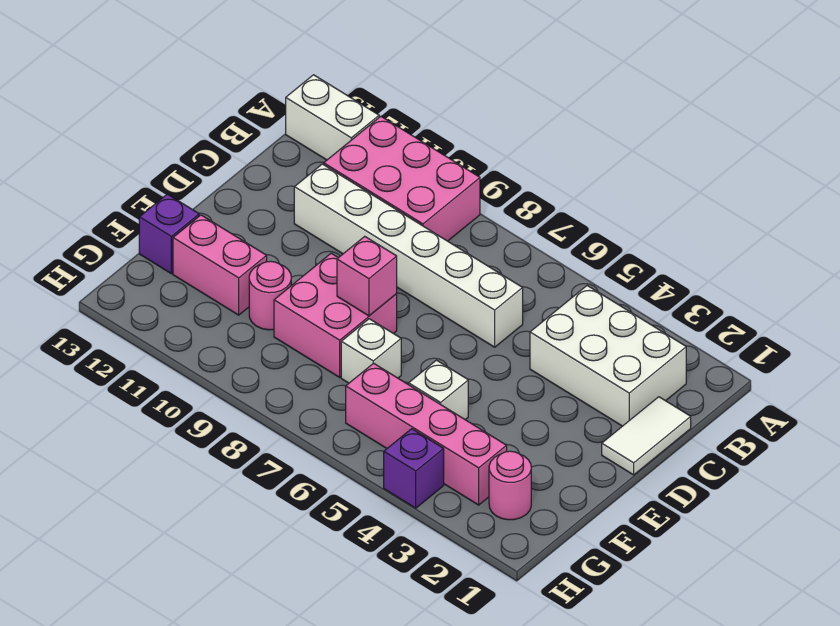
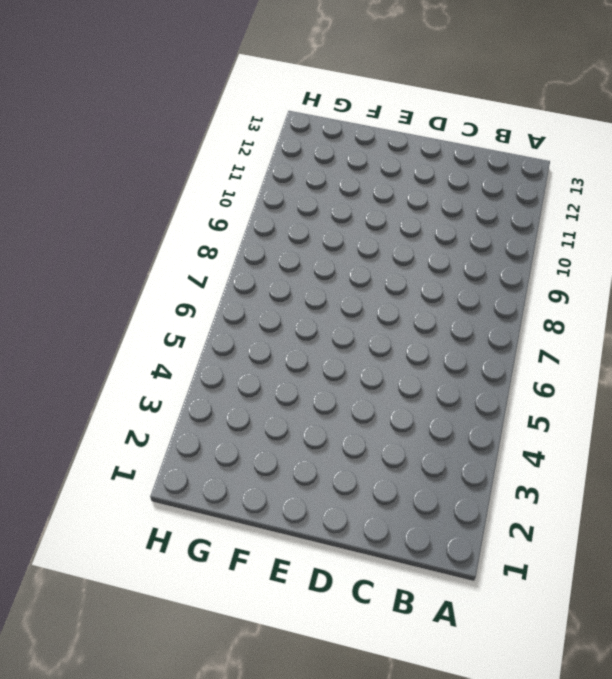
none -> pink 2x3 brick [324,116,480,241]
none -> white 1x2 brick [286,75,379,160]
none -> white 2x3 brick [530,286,686,426]

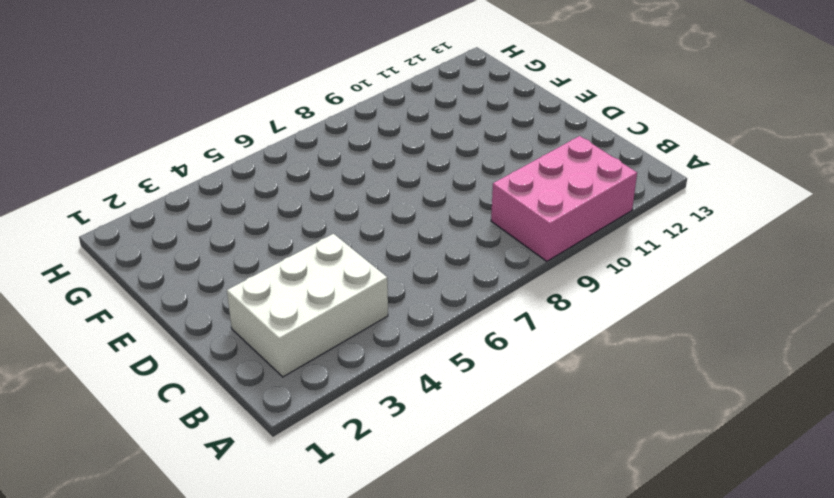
none -> white 1x2 brick [286,75,379,160]
none -> white 1x2 tile [602,397,691,475]
none -> white 1x6 brick [294,164,523,347]

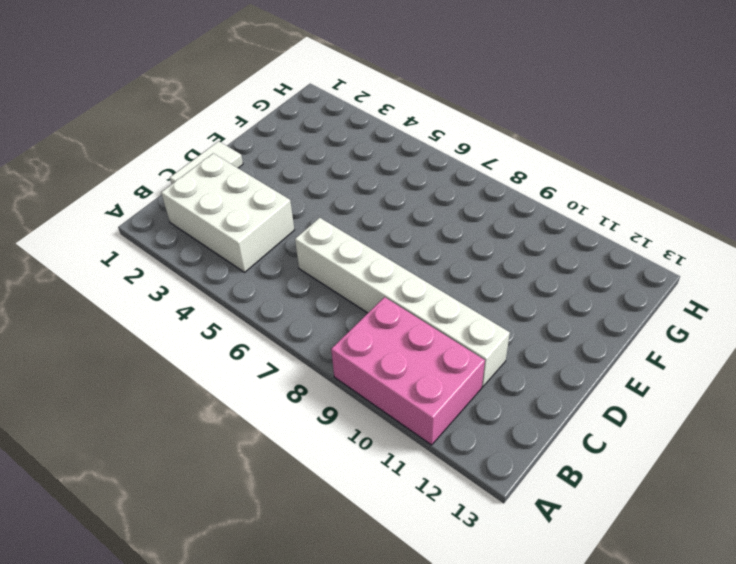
none -> white 1x2 brick [286,75,379,160]
none -> pink 2x2 brick [274,253,397,377]
none -> white 1x1 brick [409,360,468,420]

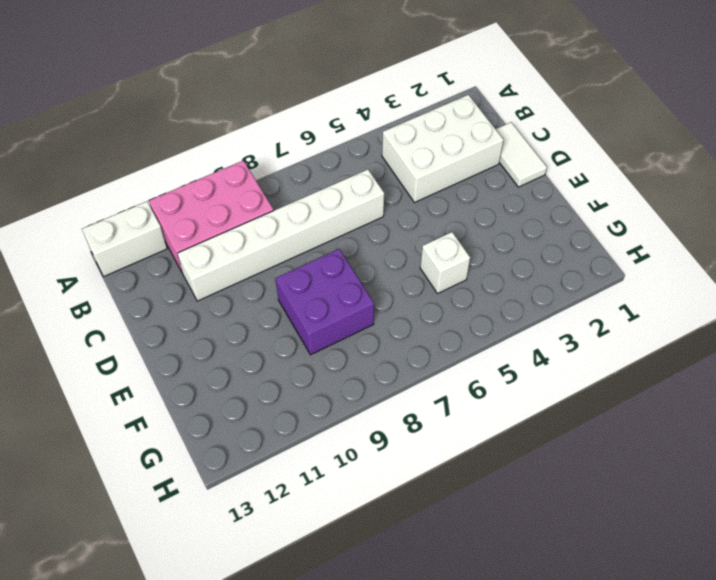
purple 2x2 brick [276,249,374,355] -> pink 2x2 brick [274,253,397,377]
none -> white 1x1 brick [341,319,401,383]
none -> pink 1x1 round brick [249,261,291,330]
none -> pink 1x2 brick [173,215,267,315]

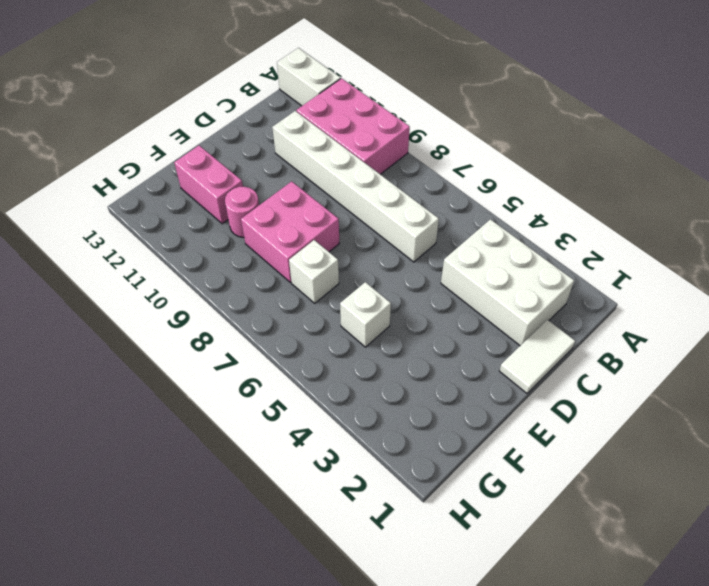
none -> purple 1x1 brick [139,194,199,274]
none -> pink 1x1 round brick [489,451,531,520]
none -> pink 1x4 brick [346,363,507,505]

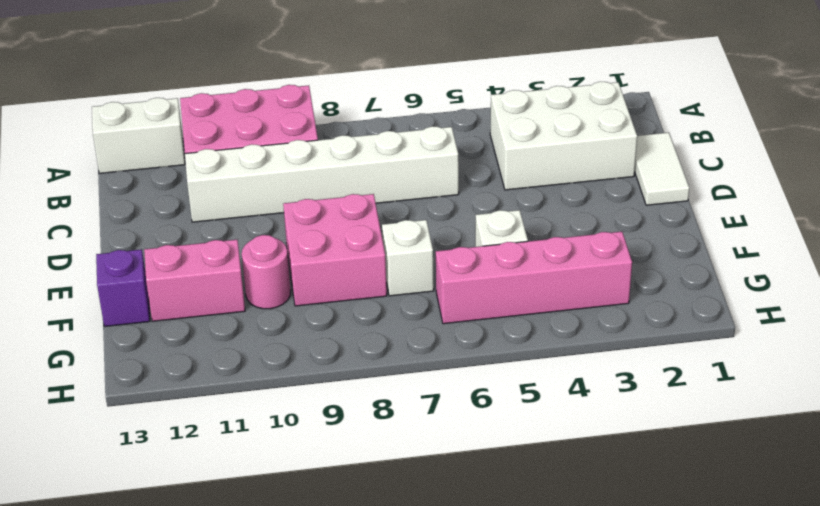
none -> pink 1x1 round brick [489,451,531,520]
none -> purple 1x1 brick [384,429,444,508]
none -> pink 1x1 brick [337,236,397,316]

